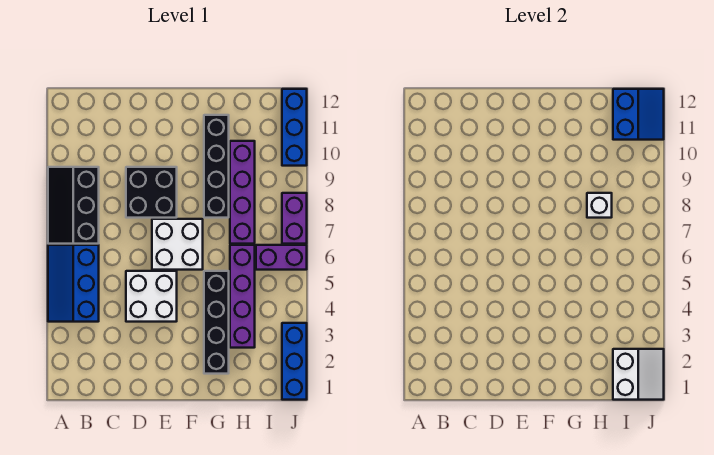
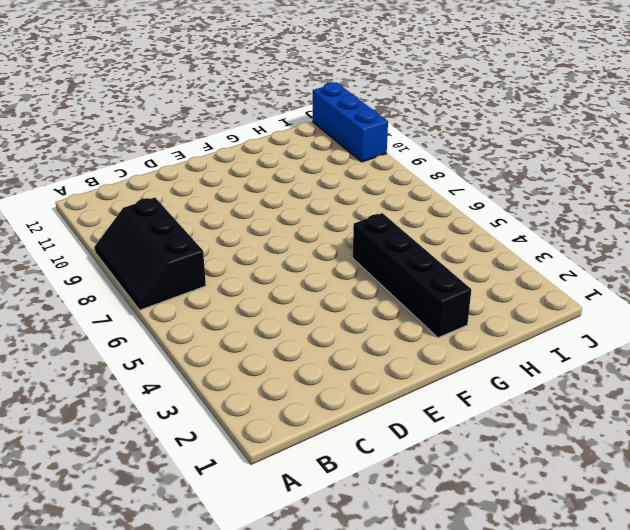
none -> blue 2x3 slope [48,245,99,322]
none -> white 2x2 brick [126,271,177,322]
none -> black 2x2 brick [126,167,177,218]

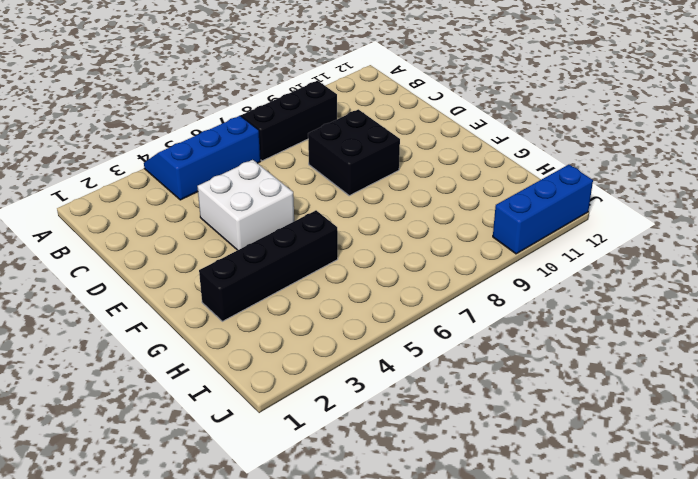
none -> white 2x2 brick [152,219,203,270]
none -> black 1x4 brick [204,115,229,218]
none -> purple 1x4 brick [230,245,255,348]

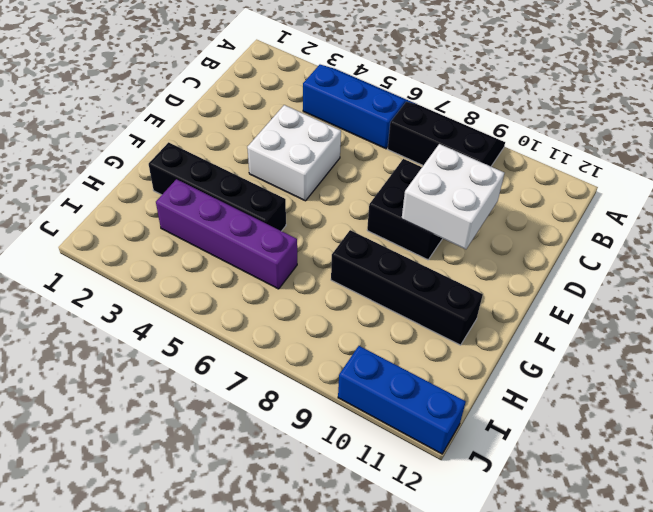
white 2x2 brick [402,144,504,249] -> white 2x2 brick moved to [152,219,203,270]
none -> purple 1x4 brick [230,141,255,244]
none -> purple 1x2 brick [256,245,307,270]
none -> blue 1x3 brick [282,323,307,400]

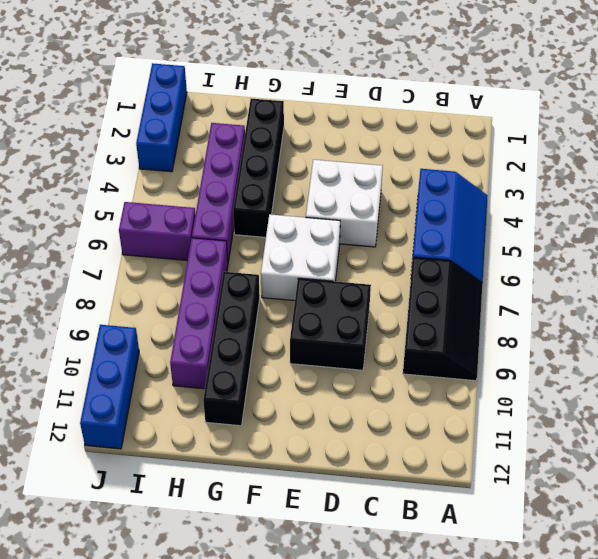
none -> purple 1x2 brick [282,193,307,244]
none -> white 1x1 brick [587,193,612,218]
none -> white 2x2 slope [613,349,664,400]

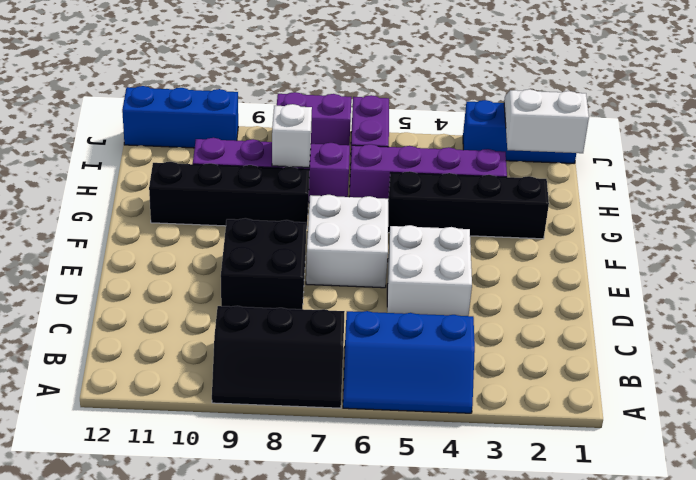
none -> blue 2x2 slope [613,89,664,140]

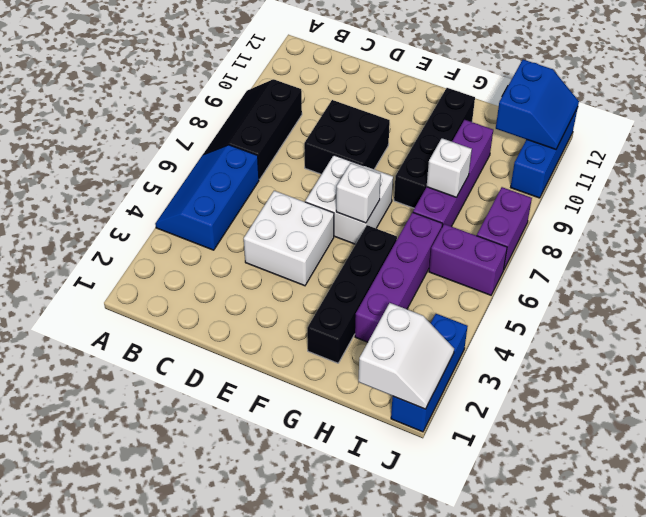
white 1x1 brick [336,163,381,223] -> none

